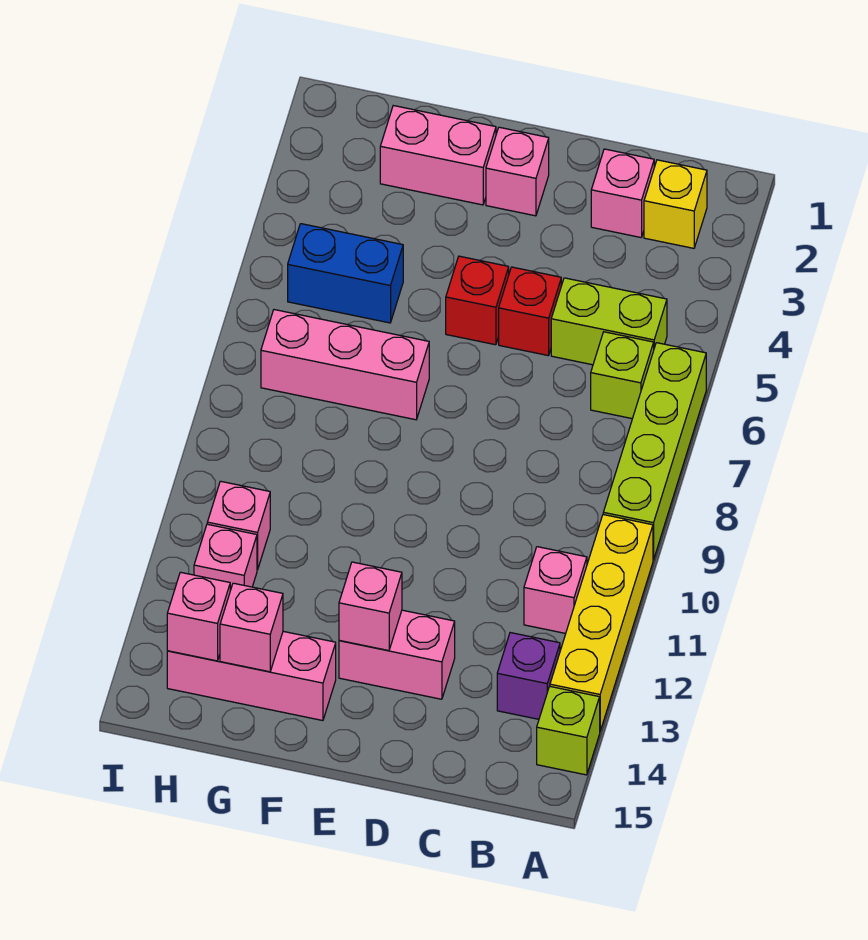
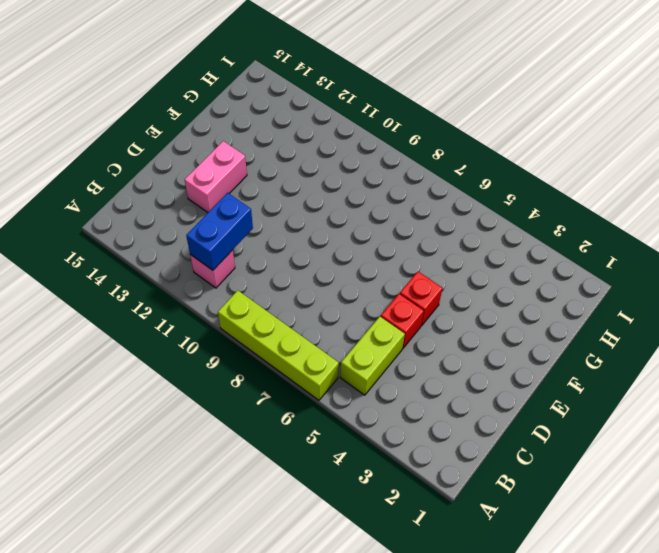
blue 1x2 brick [186,193,253,270] -> blue 1x2 brick moved to [288,224,403,323]
none -> yellow 1x4 brick [550,515,653,731]
none -> lime 1x1 brick [537,687,600,775]
none -> yellow 1x1 brick [644,160,707,248]

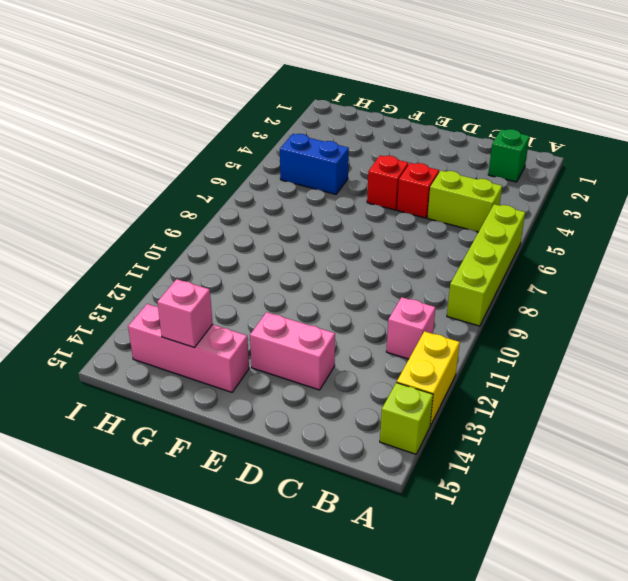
yellow 1x2 brick [397,331,460,426] -> yellow 1x4 brick [550,515,653,731]
green 1x1 brick [488,129,530,182] -> yellow 1x1 brick [644,160,707,248]
none -> lime 1x1 brick [591,332,654,419]
none -> purple 1x1 brick [497,633,560,719]
none -> pink 1x1 brick [591,149,654,237]

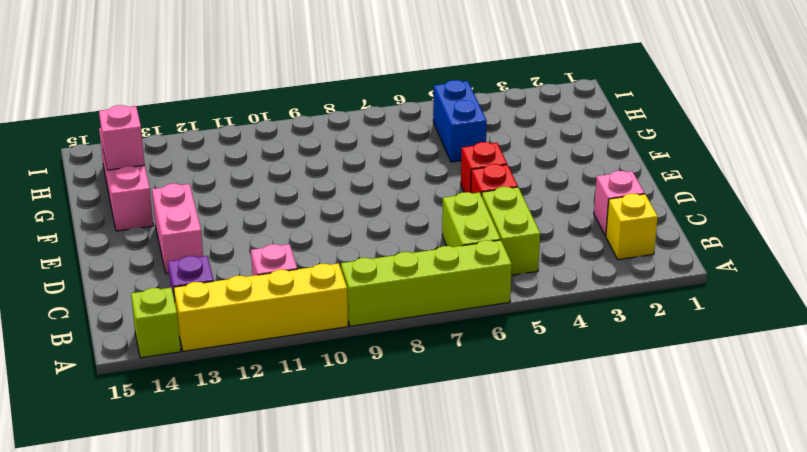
lime 1x2 brick [442,192,501,247] -> lime 1x1 brick [591,332,654,419]
none -> pink 1x1 brick [486,127,549,216]
none -> pink 1x2 brick [380,106,496,205]
none -> pink 1x3 brick [261,310,429,420]

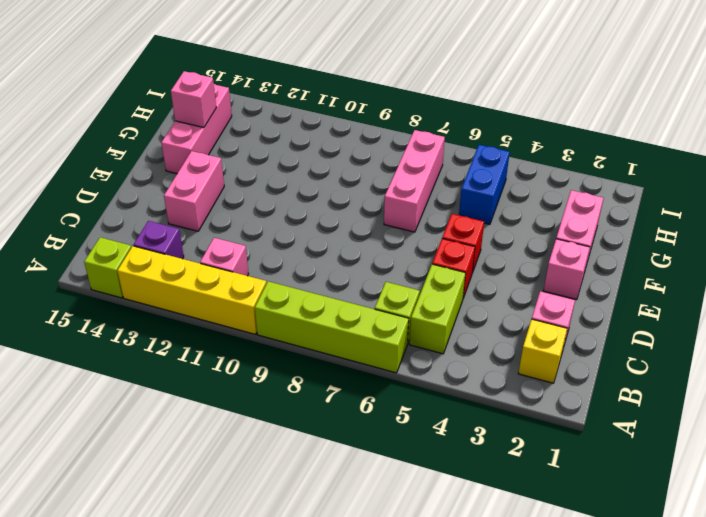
none -> pink 1x1 brick [207,481,270,570]
none -> pink 1x1 brick [194,524,257,590]
none -> pink 1x1 brick [339,562,402,651]

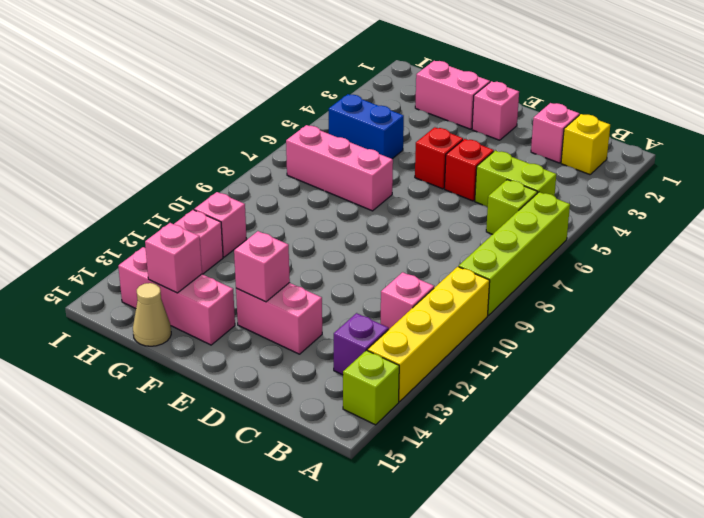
tan 1x1 cone [133,283,171,346] -> none
none -> pink 1x1 brick [167,572,230,661]

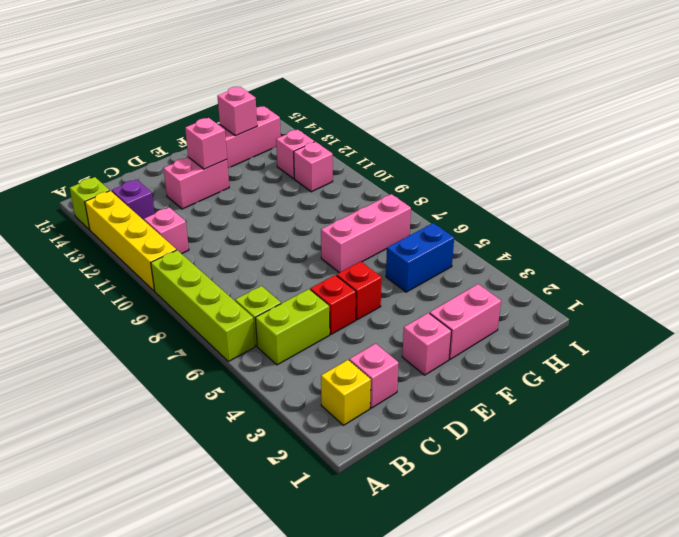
none -> pink 1x1 brick [167,572,230,661]

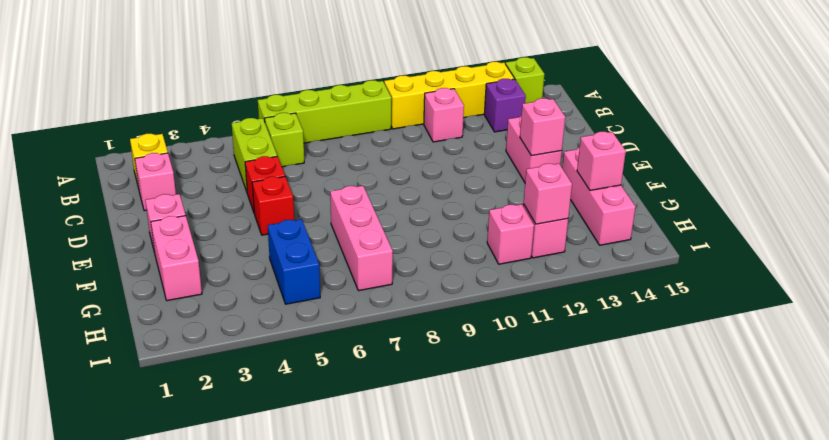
pink 1x1 brick [524,164,572,224] -> pink 1x1 brick moved to [167,572,230,661]

